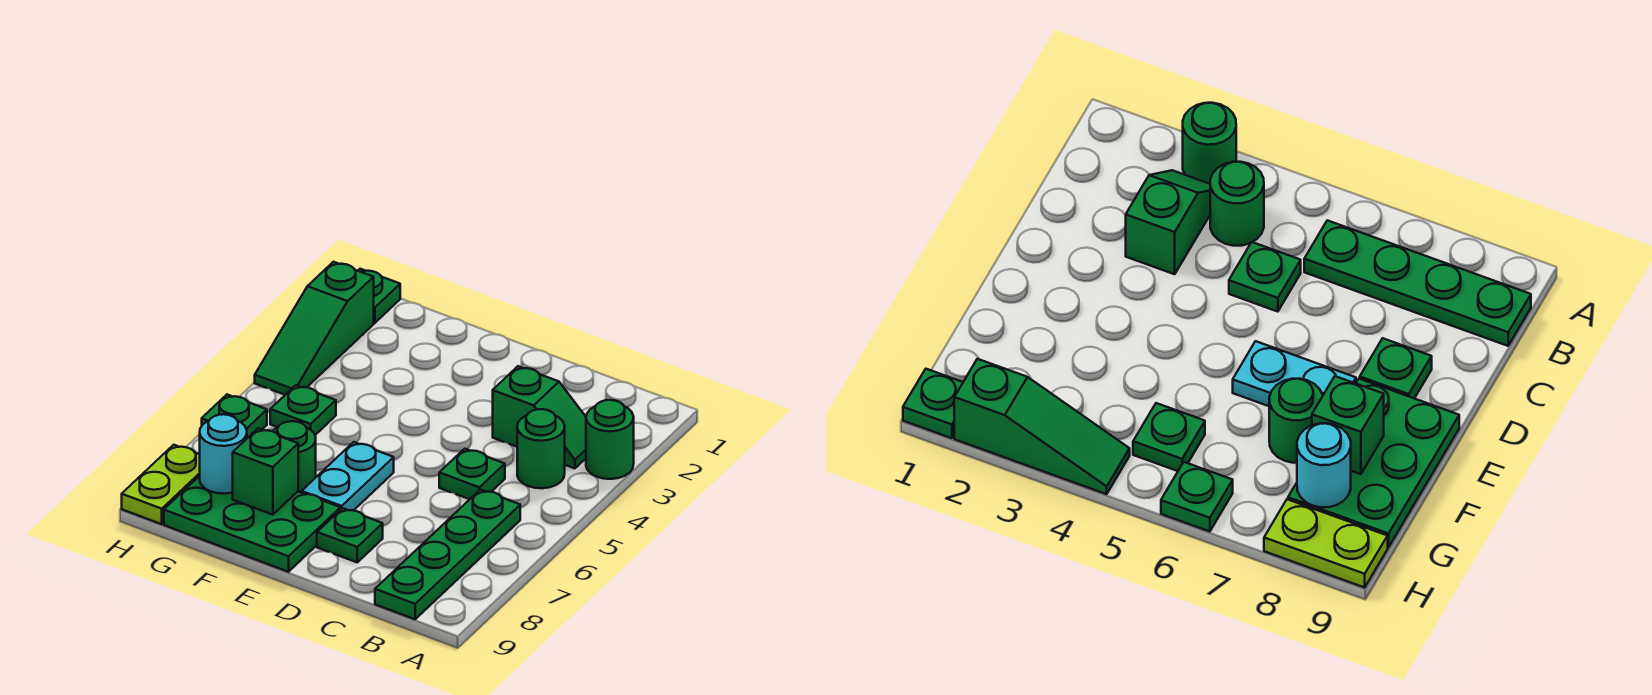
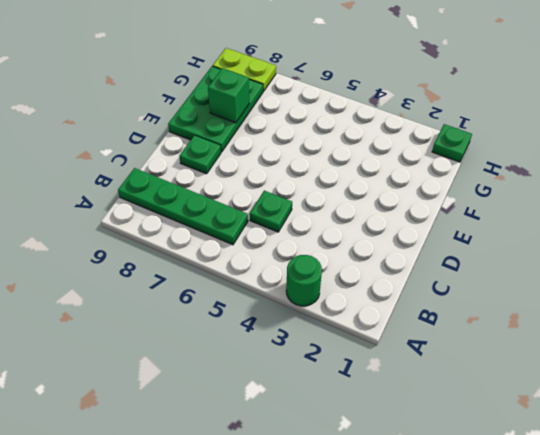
none -> green 1x2 slope [493,366,586,468]
none -> green 1x1 round brick [517,409,565,488]
none -> cyan 1x2 plate [302,442,394,511]

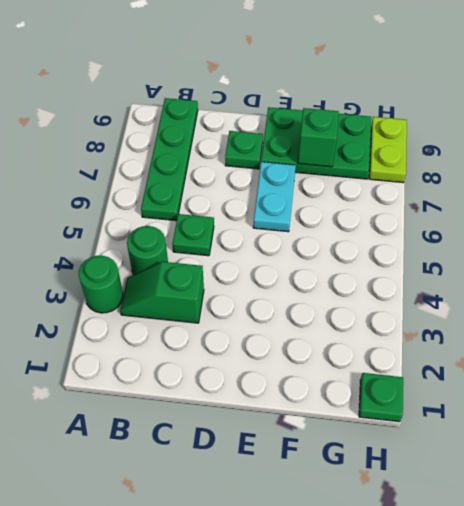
none -> green 1x1 round brick [273,421,316,493]
none -> green 1x1 plate [270,385,336,435]
none -> green 1x3 slope [255,262,374,395]

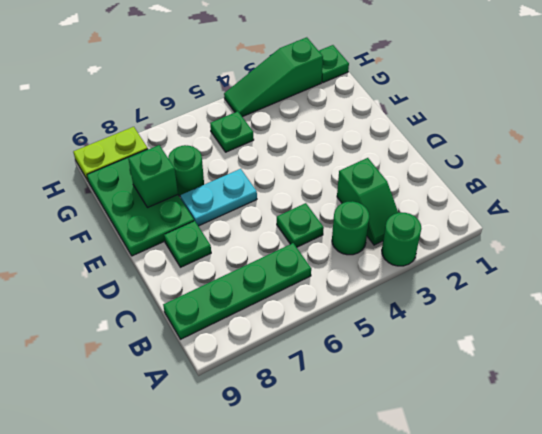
none -> green 1x1 plate [202,395,267,438]
none -> cyan 1x1 round brick [200,414,247,494]

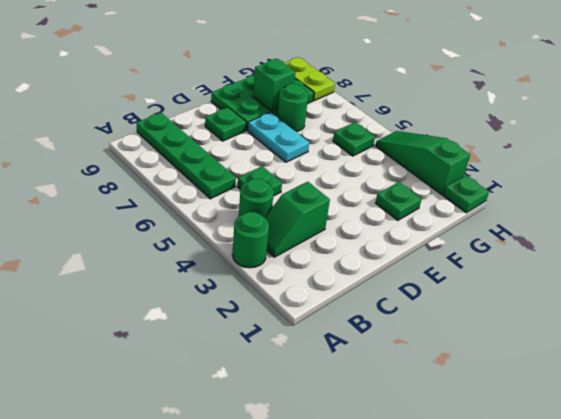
green 1x1 plate [376,182,422,221] -> green 1x1 plate moved to [202,395,267,438]
none -> cyan 1x1 round brick [200,414,247,494]

